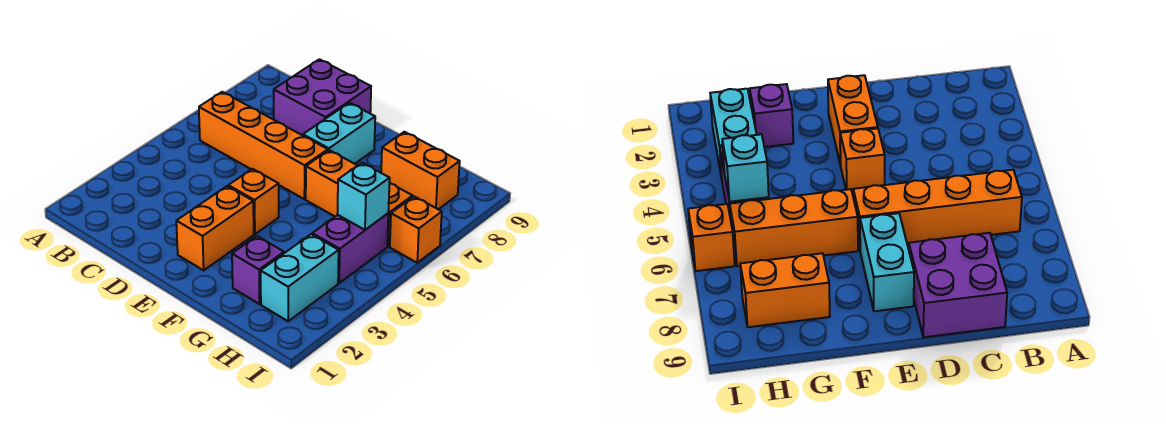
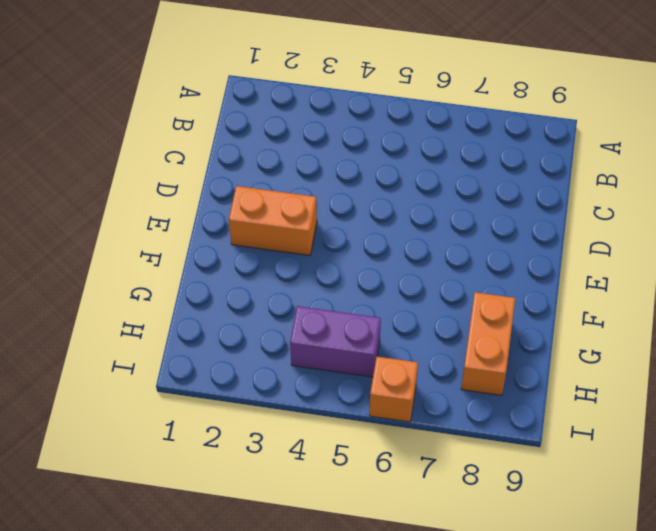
none -> orange 1x4 brick [199,92,328,199]
none -> purple 2x2 brick [274,59,371,135]
none -> orange 1x1 brick [228,169,279,234]

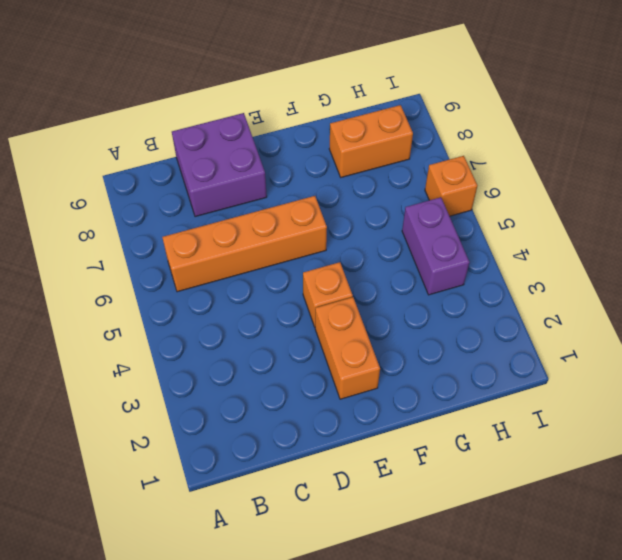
none -> cyan 1x2 brick [303,103,375,164]
none -> orange 1x3 brick [306,150,413,246]
none -> purple 1x1 brick [232,236,284,304]

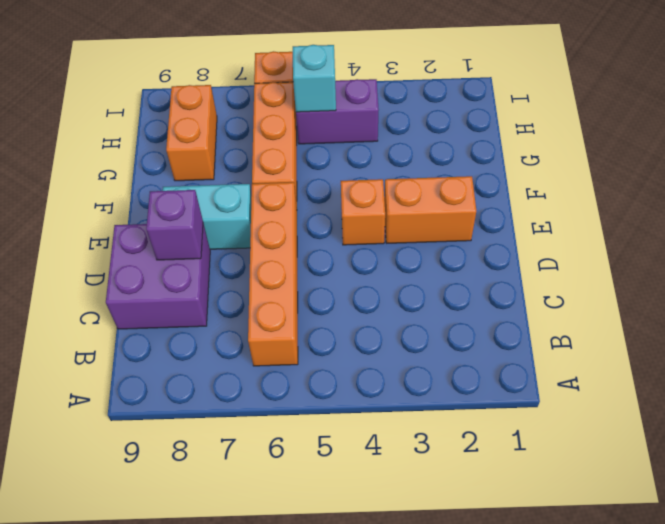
purple 1x1 brick [146,190,203,260] -> purple 1x1 brick moved to [232,236,284,304]
none -> cyan 1x2 brick [261,234,339,321]

